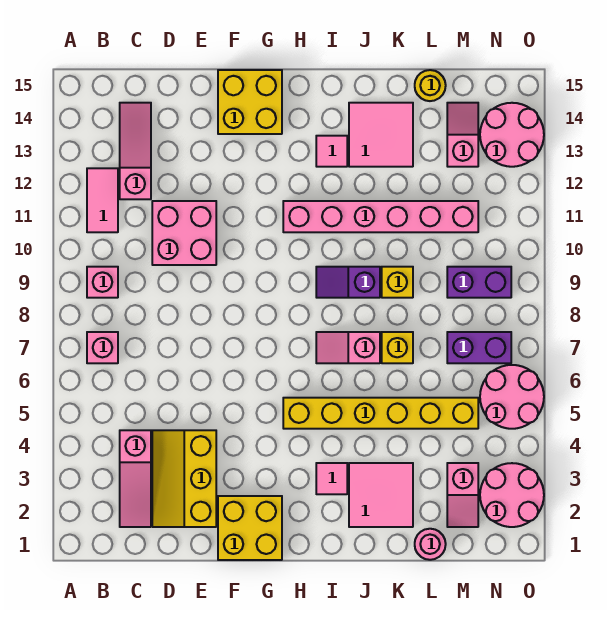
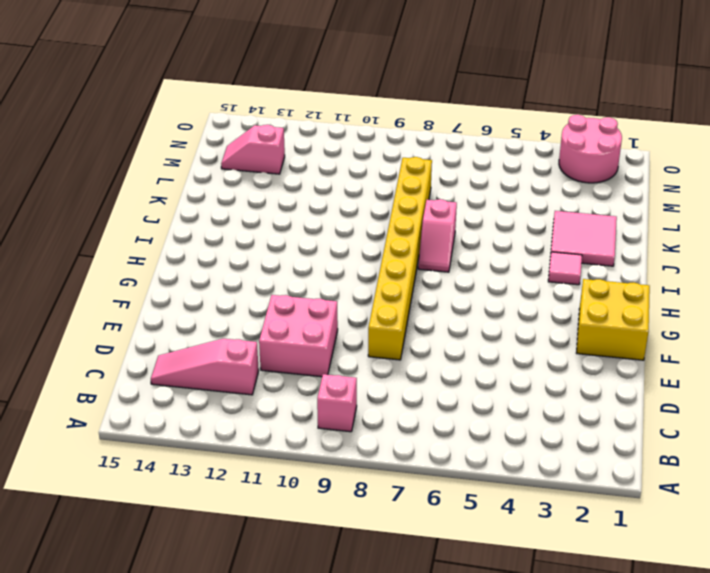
yellow 1x8 brick [368,157,432,360] -> none
none -> pink 1x1 brick [87,332,118,363]
none -> pink 1x2 tile [87,168,118,232]
none -> pink 1x3 slope [120,430,151,527]

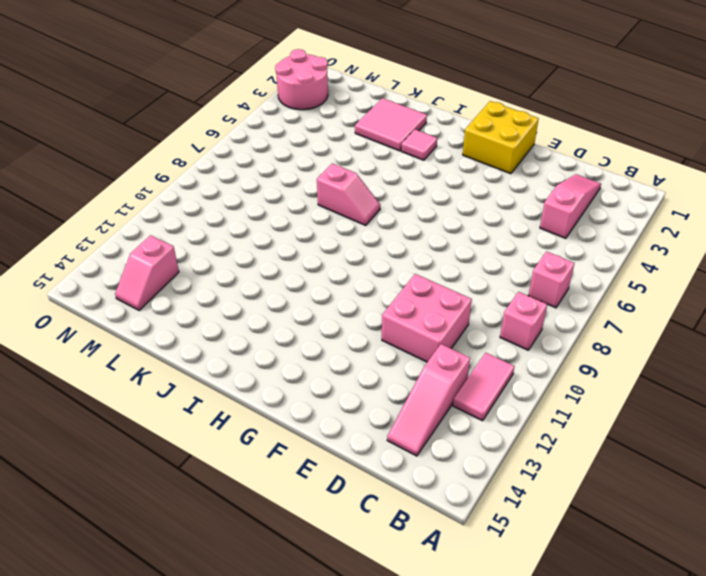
none -> yellow 2x3 slope [152,430,216,527]
none -> yellow 2x2 brick [218,70,282,134]
none -> yellow 1x6 brick [283,398,478,429]

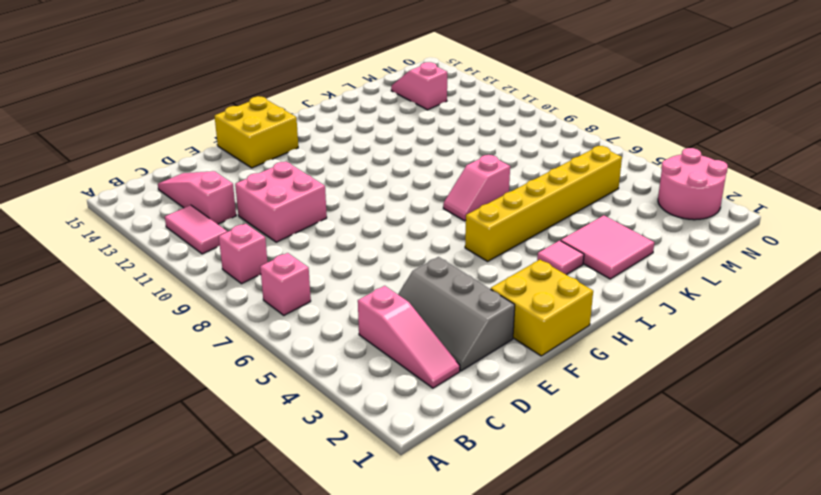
grey 2x3 slope [398,257,515,371] -> yellow 2x3 slope [152,430,216,527]
none -> pink 1x6 brick [283,201,478,232]
none -> purple 1x2 slope [316,267,380,298]
none -> pink 1x1 tile [316,136,347,167]

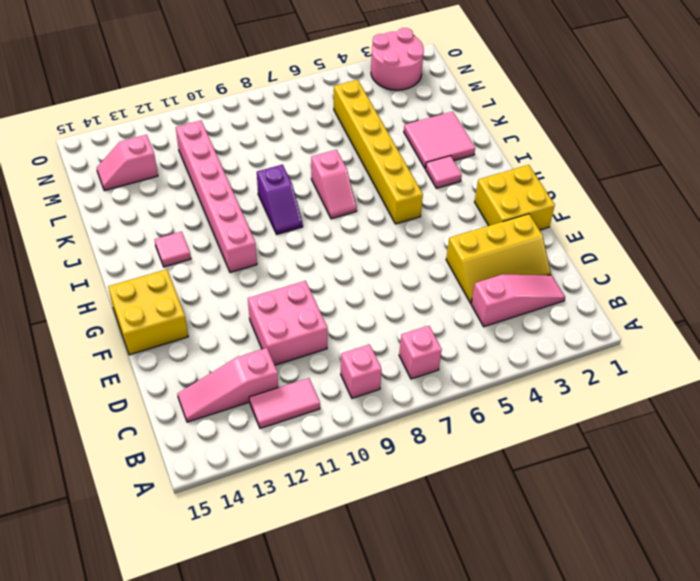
none -> pink 2x2 tile [349,103,413,167]
none -> yellow 1x1 brick [382,332,413,363]
none -> yellow 1x1 brick [382,267,413,298]

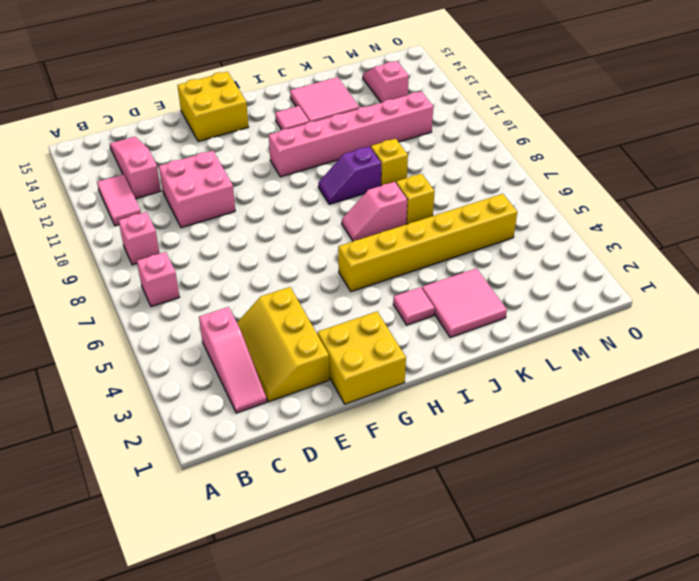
none -> pink 1x1 round brick [415,529,446,560]
none -> yellow 1x1 round brick [415,70,446,101]
none -> pink 1x2 slope [447,463,478,527]

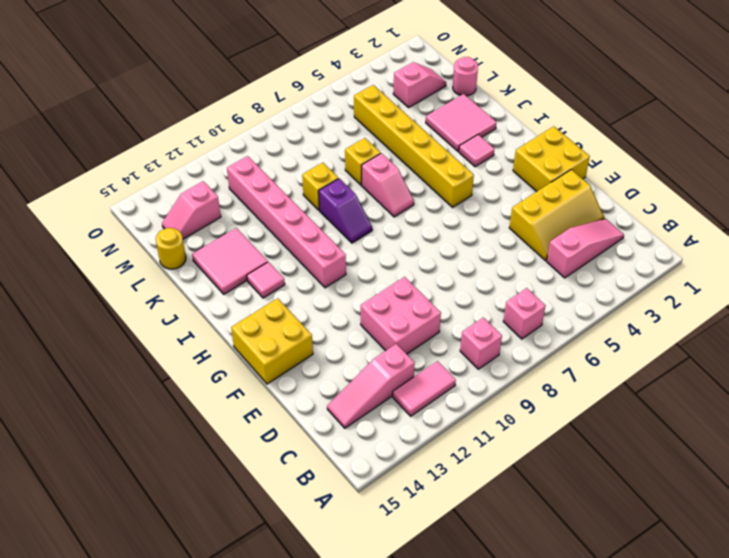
none -> purple 1x2 brick [447,332,511,363]
none -> purple 1x2 brick [447,267,511,298]
none -> pink 2x2 round brick [480,463,544,527]

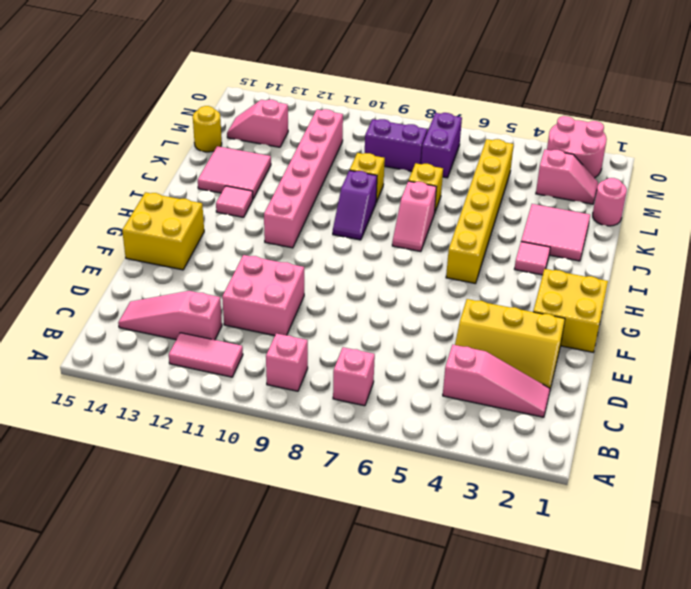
purple 1x2 brick [365,119,427,171] -> purple 1x2 brick turned to [447,267,511,298]
none -> pink 2x2 round brick [480,365,544,429]
none -> pink 2x2 round brick [480,103,544,167]

